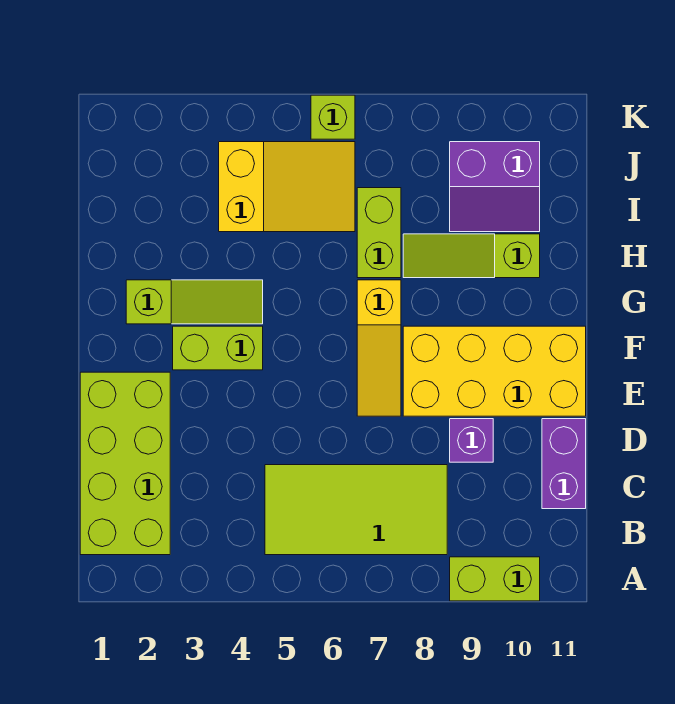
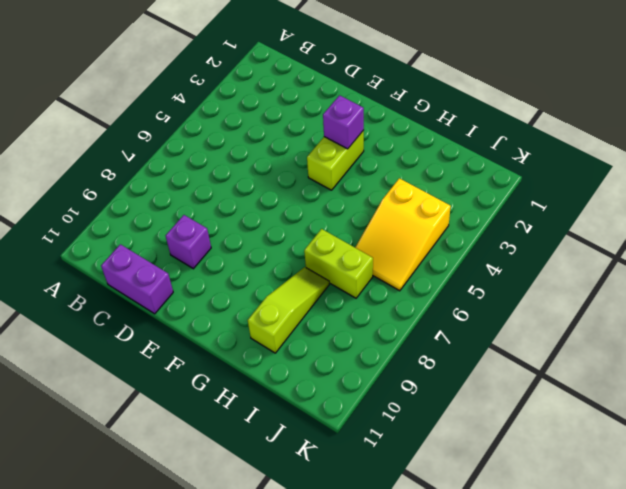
purple 1x1 brick [323,95,364,149] -> none
none -> lime 1x2 brick [450,557,540,601]
none -> lime 2x4 brick [80,372,170,555]
none -> lime 2x4 tile [265,465,447,555]

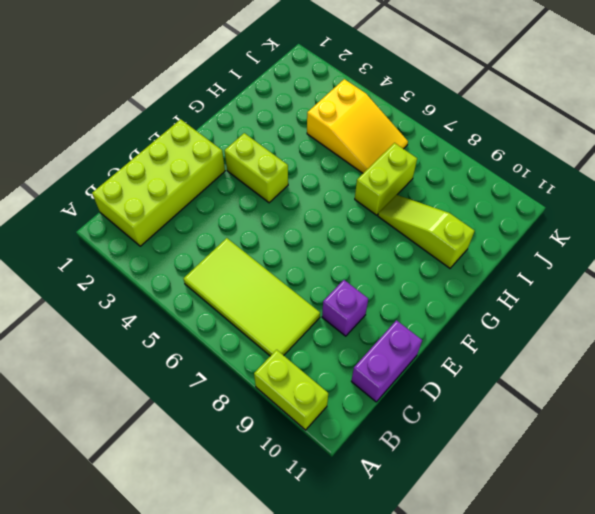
none -> yellow 1x3 slope [357,280,401,416]
none -> yellow 2x4 brick [403,326,586,416]
none -> lime 1x3 slope [126,280,263,324]

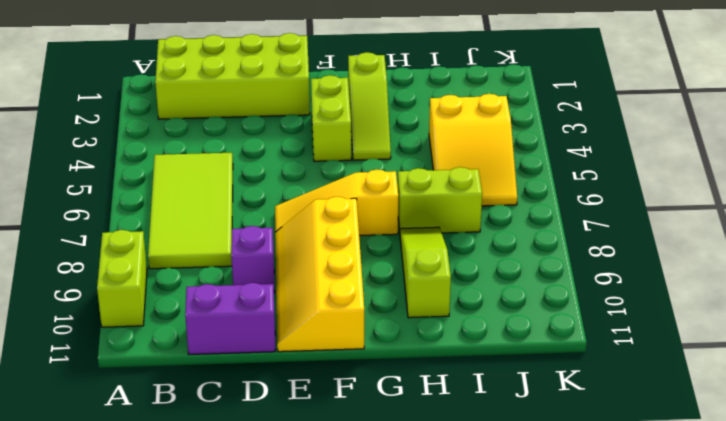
yellow 2x4 slope [275,197,364,352] -> yellow 2x4 brick [403,326,586,416]
none -> purple 2x2 slope [450,142,540,232]
none -> lime 1x1 brick [311,95,355,139]

